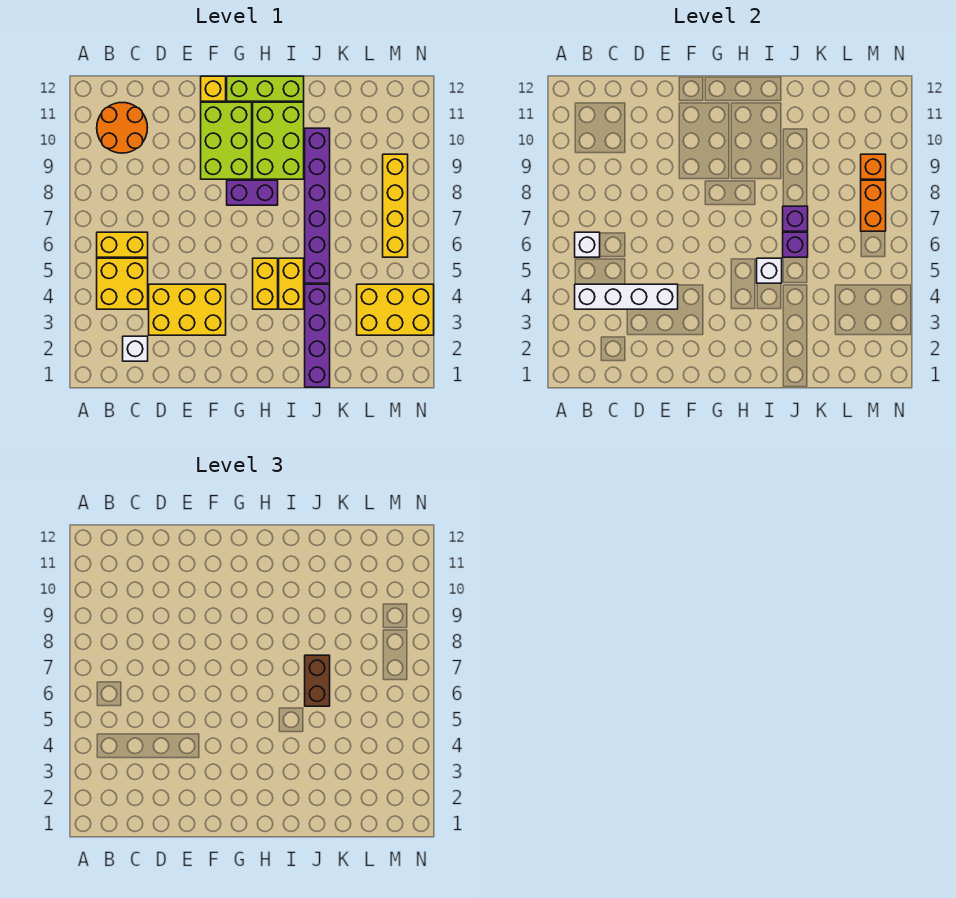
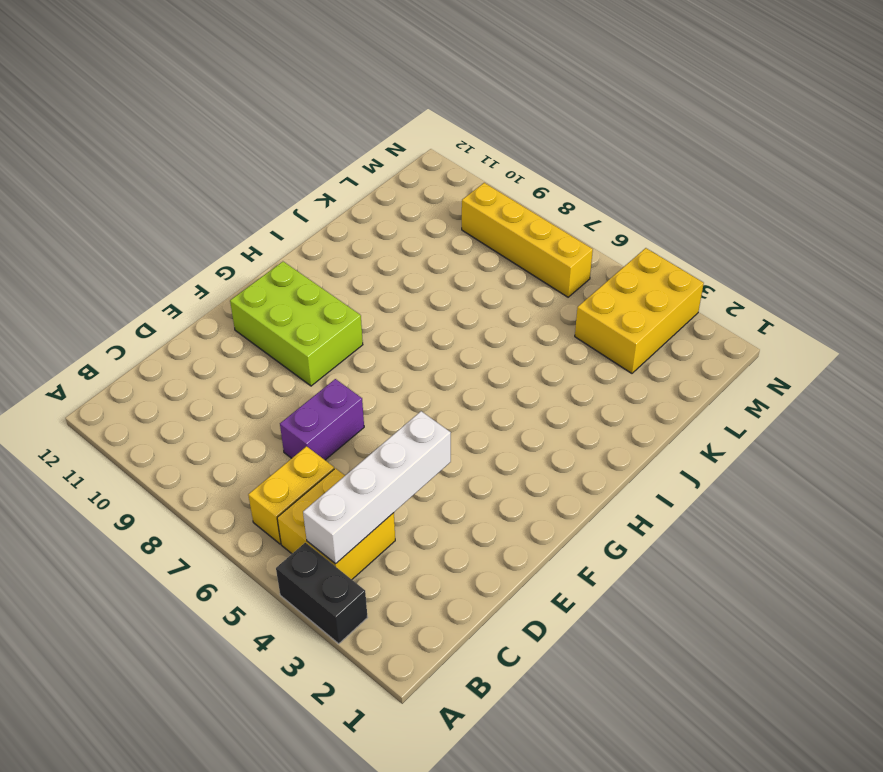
black 1x2 brick [276,543,367,644] -> none
purple 1x2 brick [280,379,364,460] -> purple 1x2 brick moved to [227,180,278,205]
none -> orange 2x2 round brick [97,103,147,153]
none -> white 1x1 brick [123,336,148,361]
none -> yellow 2x3 brick [149,284,226,335]

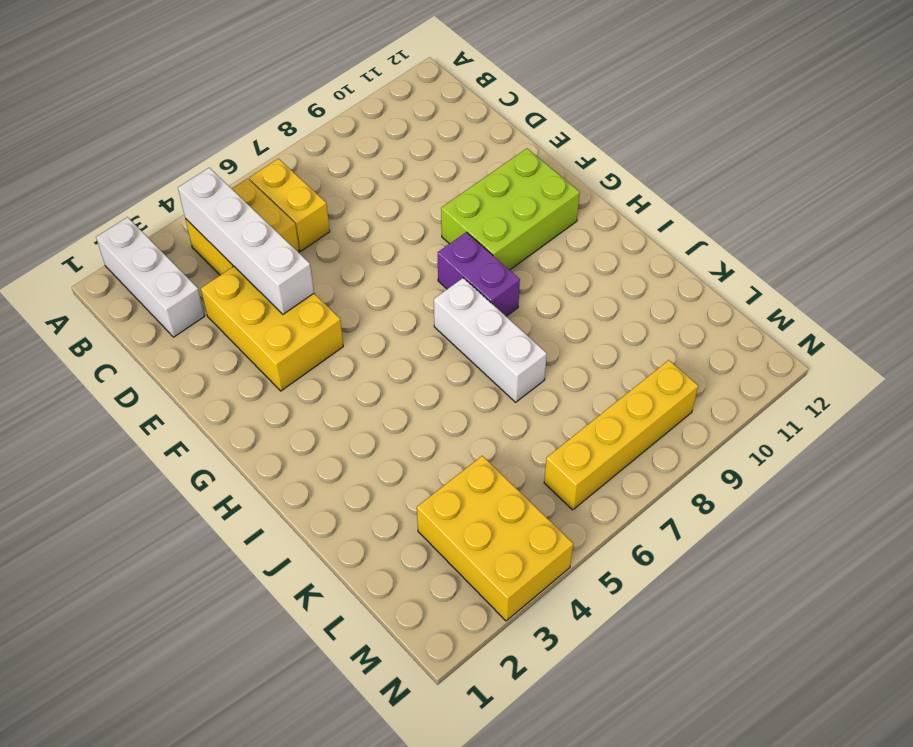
white 1x3 brick [96,217,205,337] -> white 1x1 brick [123,336,148,361]
white 1x3 brick [434,278,547,402] -> purple 1x6 brick [305,128,330,283]
none -> orange 2x2 round brick [97,103,147,153]
none -> yellow 1x1 brick [201,76,226,101]
none -> lime 1x3 brick [227,76,304,101]

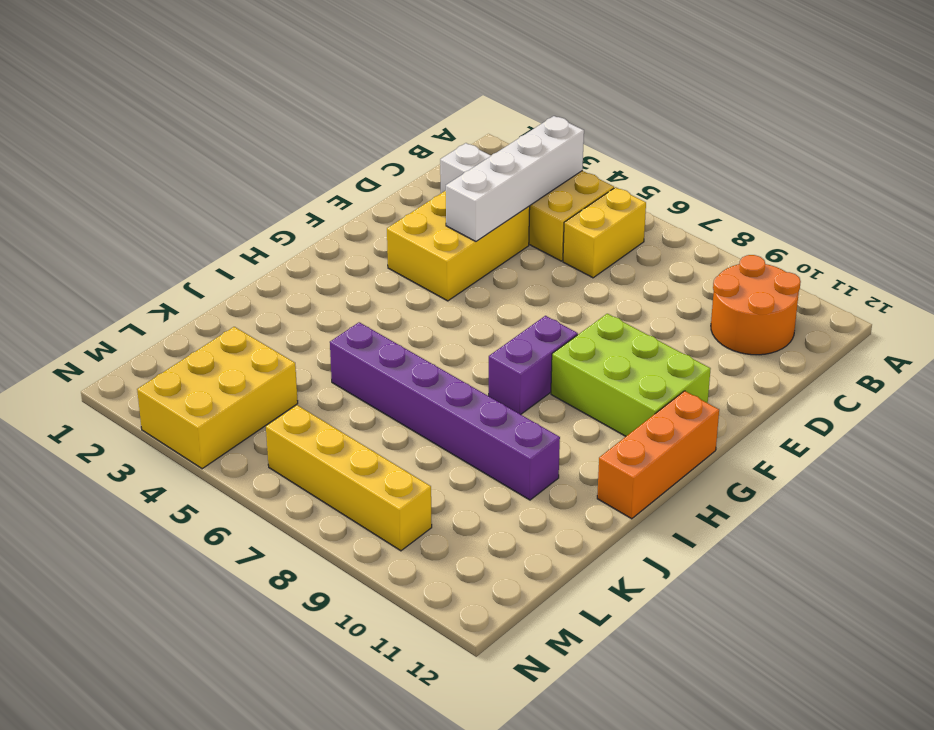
orange 1x3 brick [597,391,719,519] -> lime 1x3 brick [227,76,304,101]
none -> yellow 1x1 brick [201,76,226,101]
none -> yellow 1x2 brick [253,258,278,309]
none -> lime 2x3 brick [253,102,304,179]

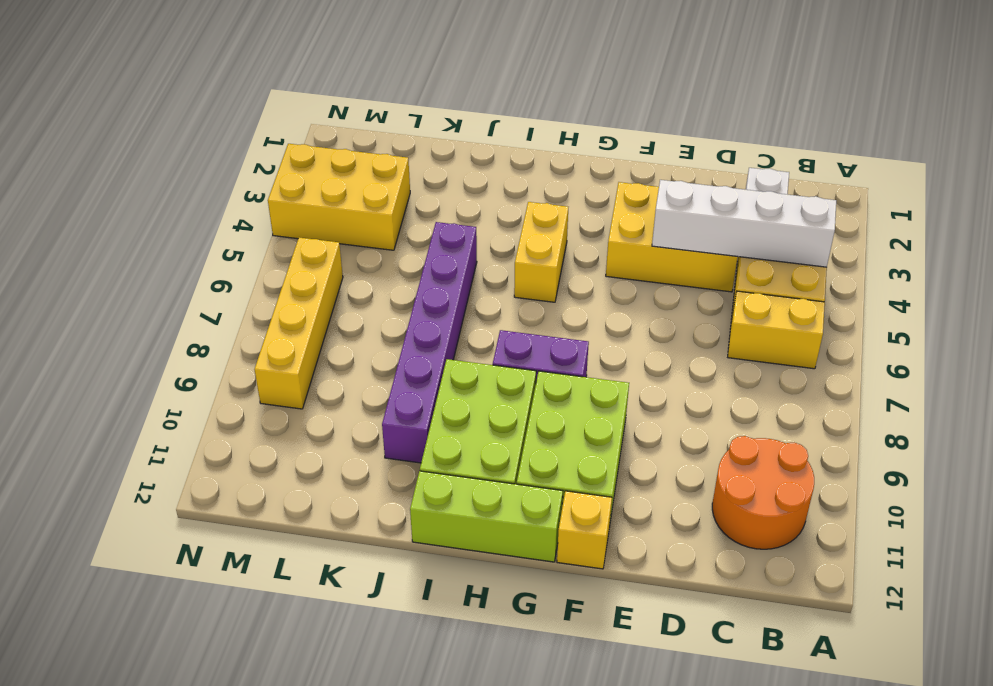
none -> yellow 1x2 brick [279,258,304,309]
none -> purple 1x4 brick [305,284,330,387]
none -> white 1x1 brick [575,232,600,257]

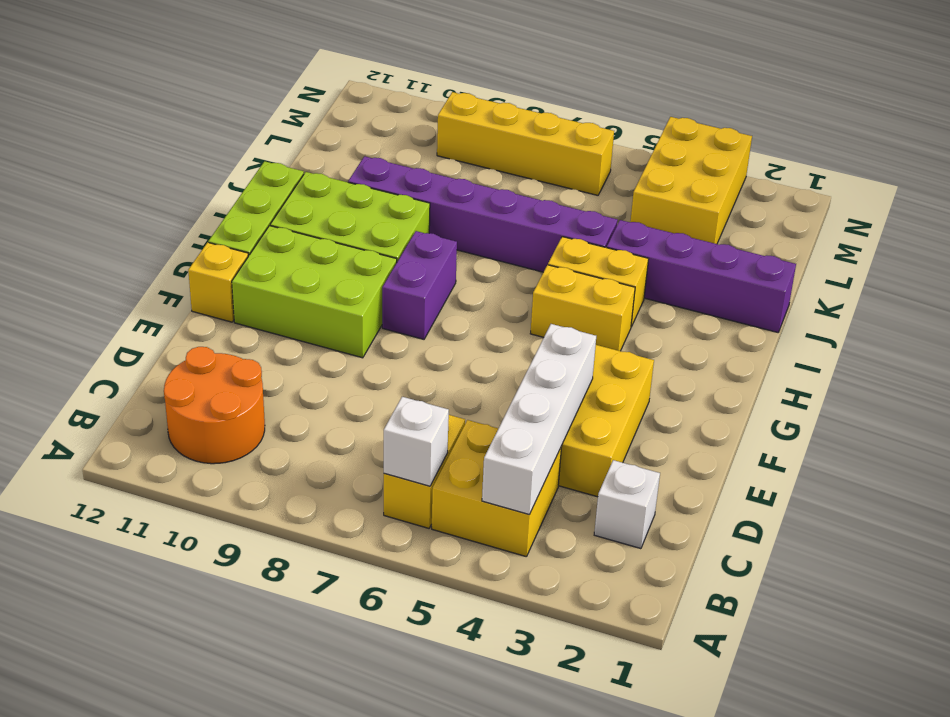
none -> white 1x1 brick [757,258,782,283]
none -> purple 1x1 brick [783,232,808,257]
none -> purple 1x1 brick [783,206,808,231]

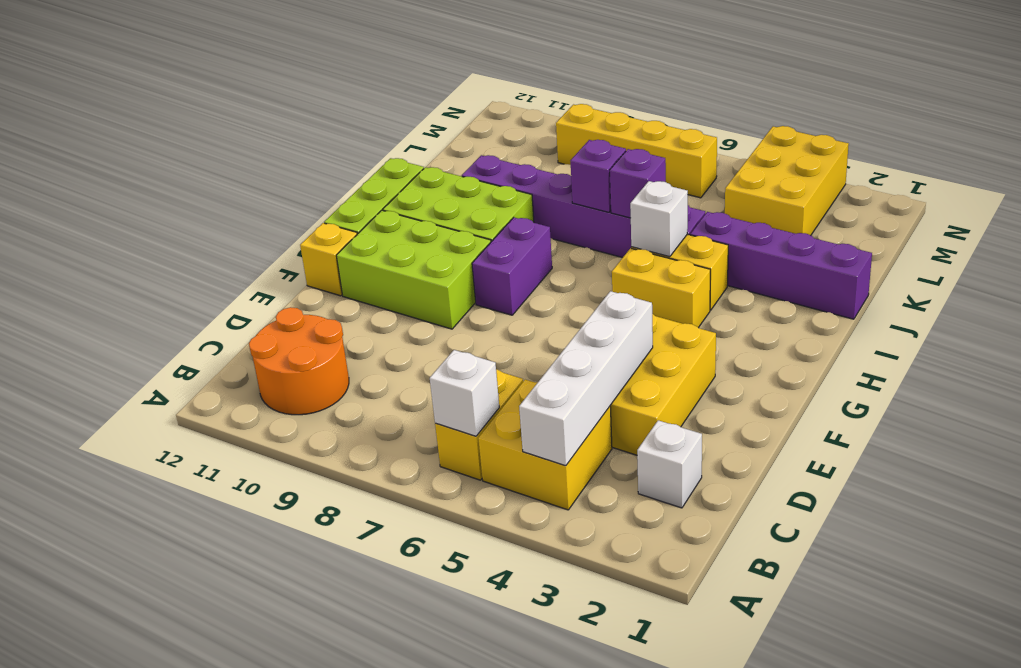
none -> orange 1x2 brick [861,180,886,231]
none -> orange 1x1 brick [861,154,886,179]
none -> brown 1x2 brick [305,655,330,706]

